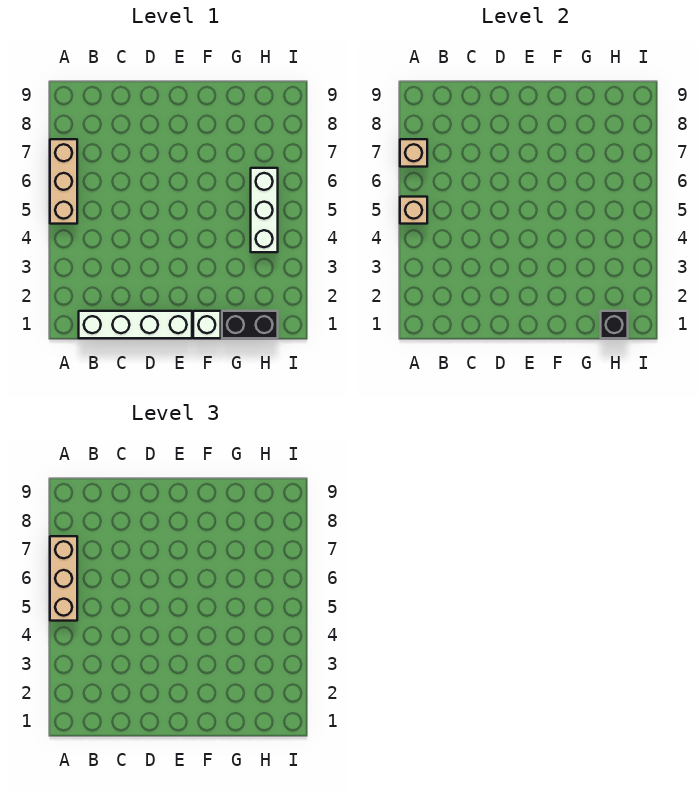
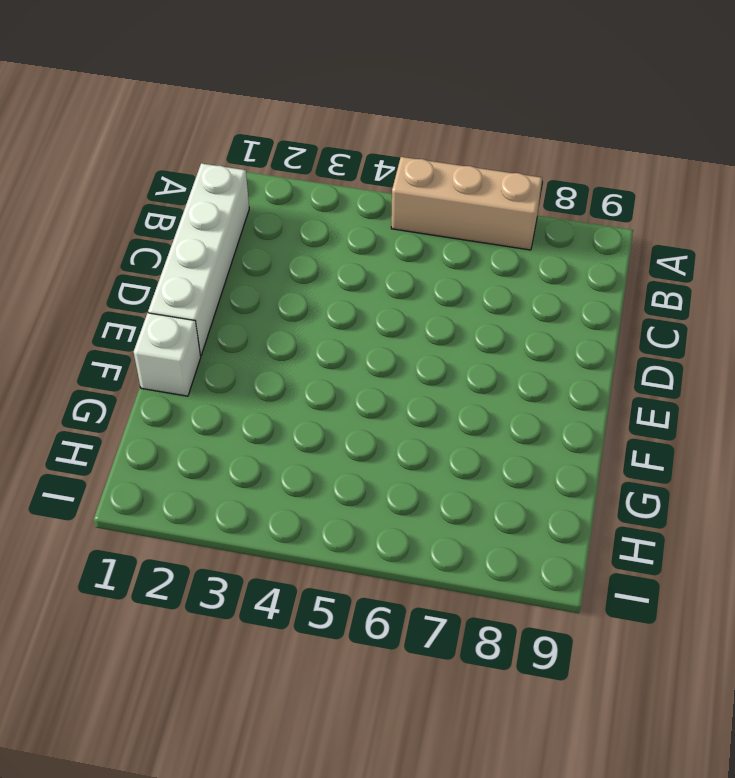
none -> black 1x2 brick [222,311,278,338]
none -> white 1x3 brick [251,168,278,252]

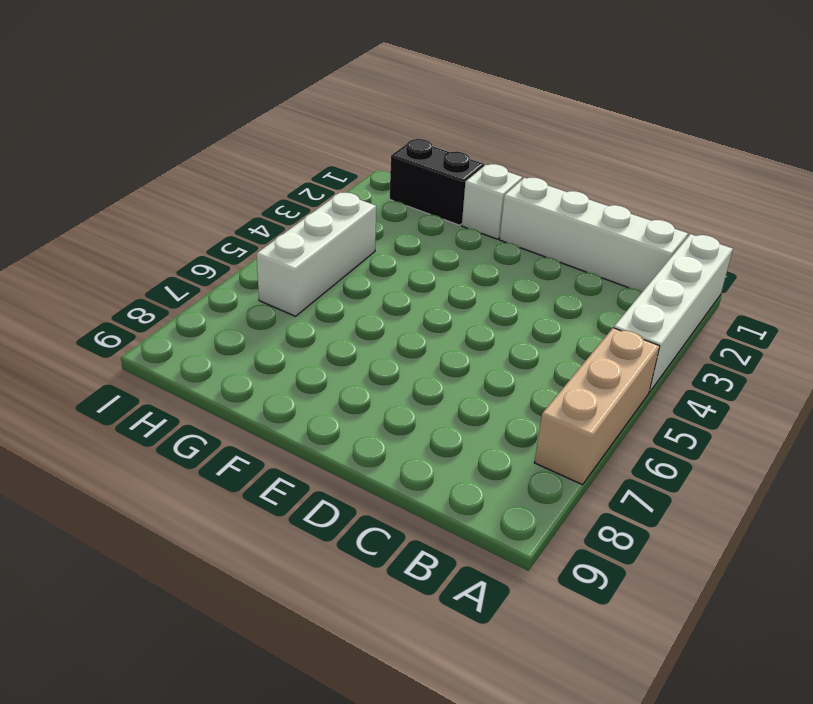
white 1x4 brick [614,234,733,392] -> none
none -> tan 1x1 brick [400,197,427,224]
none -> tan 1x1 brick [400,139,427,167]

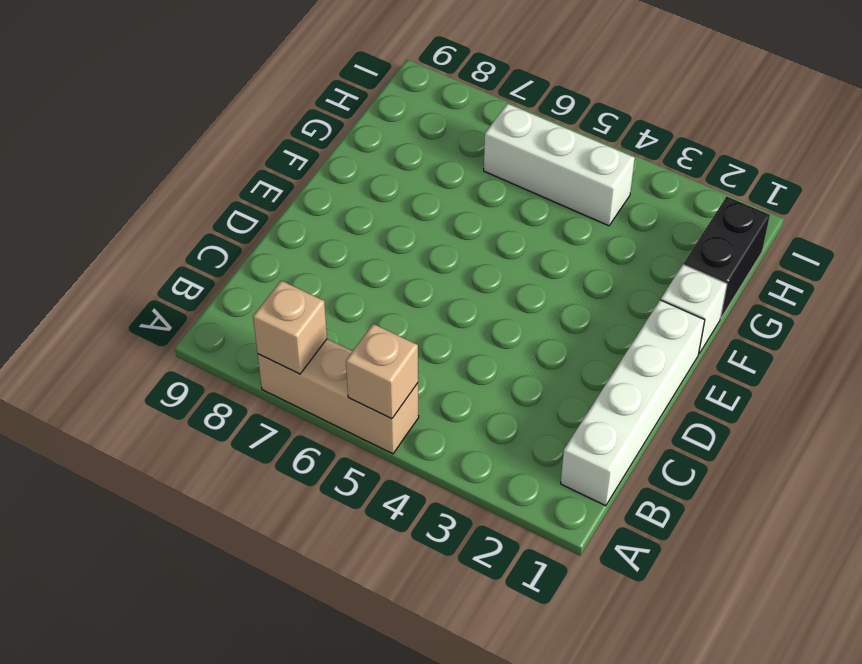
none -> black 1x1 brick [601,311,628,338]
none -> tan 1x3 brick [50,536,77,621]

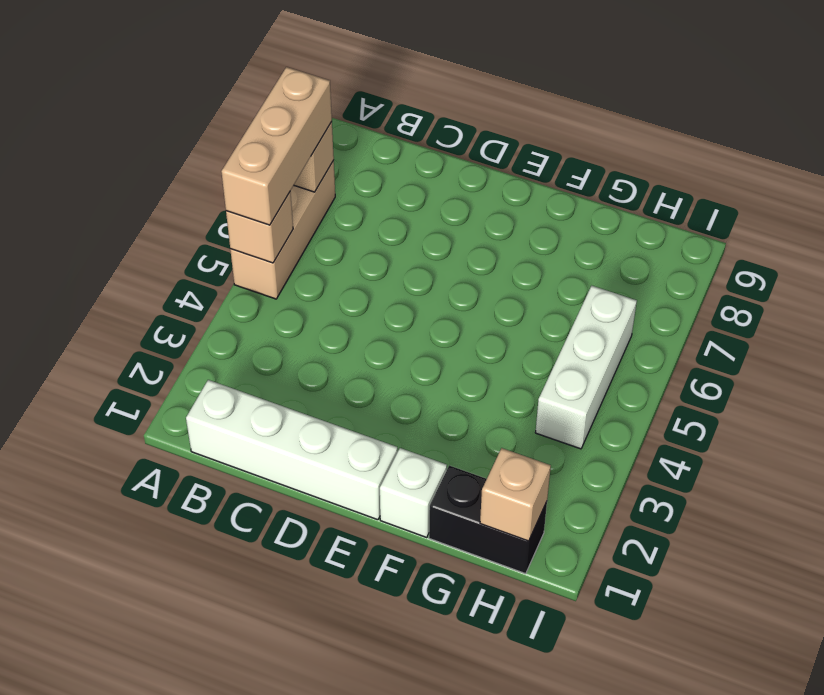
tan 1x1 brick [480,448,551,541] -> black 1x1 brick [601,311,628,338]

